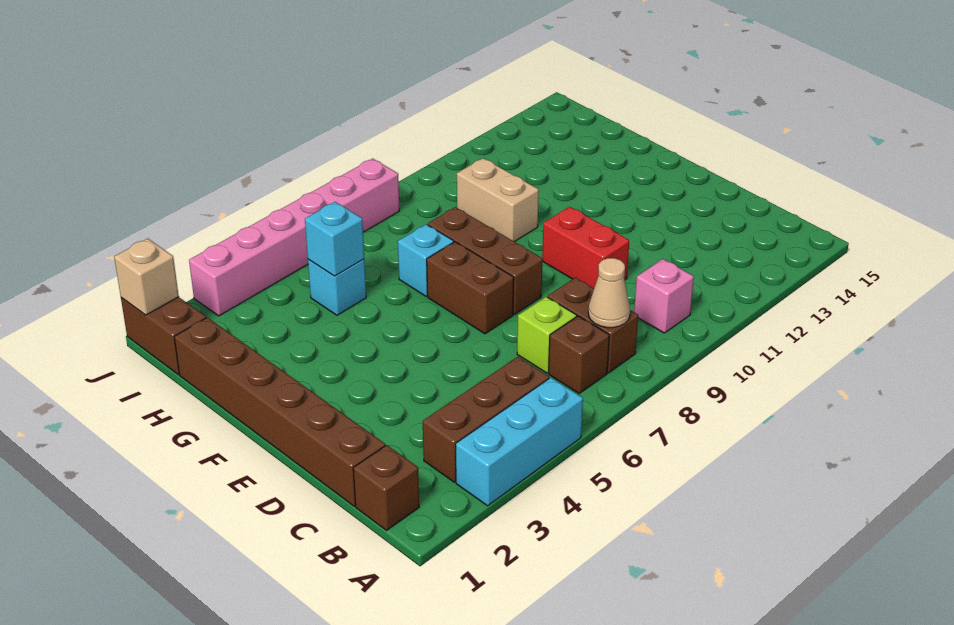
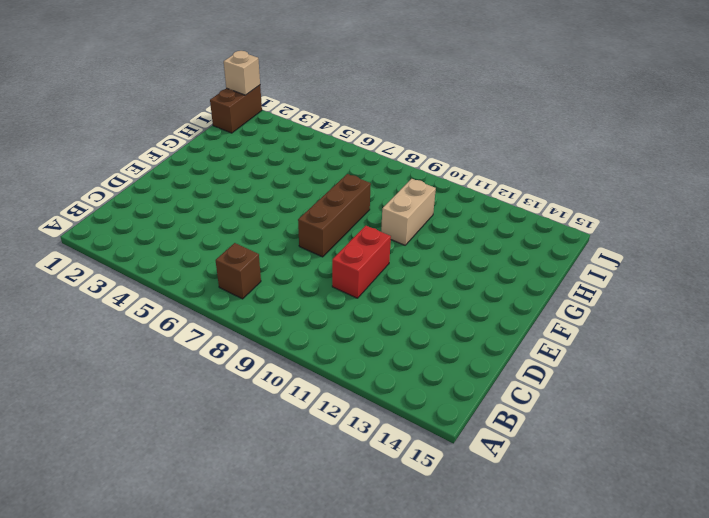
none -> cyan 1x3 brick [456,378,583,506]
none -> brown 1x1 brick [353,445,419,531]
none -> brown 1x3 brick [423,357,549,482]

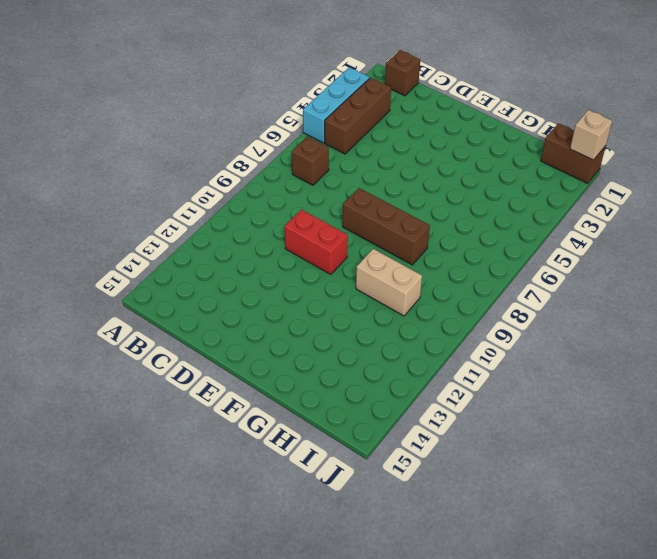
none -> brown 1x2 brick [548,278,638,373]
none -> pink 1x1 brick [634,259,694,333]
none -> brown 1x6 brick [174,317,386,506]

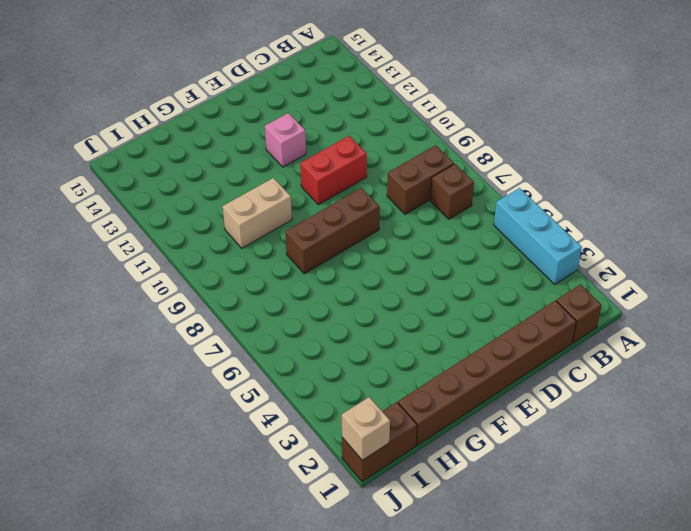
pink 1x1 brick [265,113,306,167] -> pink 1x1 brick moved to [634,259,694,333]
none -> brown 1x3 brick [423,357,549,482]
none -> lime 1x1 brick [517,297,577,373]
none -> brown 1x2 brick [427,242,514,334]

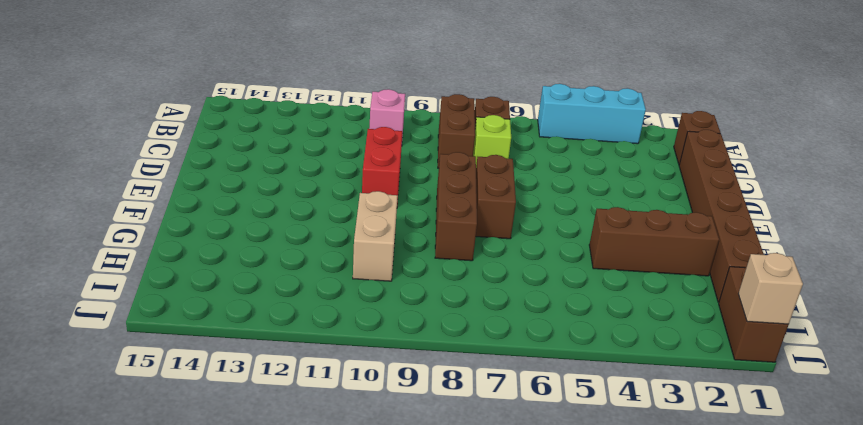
brown 1x3 brick [589,207,719,276] -> brown 1x3 brick moved to [423,357,549,482]
none -> cyan 1x1 brick [398,224,454,296]
none -> cyan 1x1 brick [308,259,366,315]
none -> pink 1x6 brick [189,158,399,316]

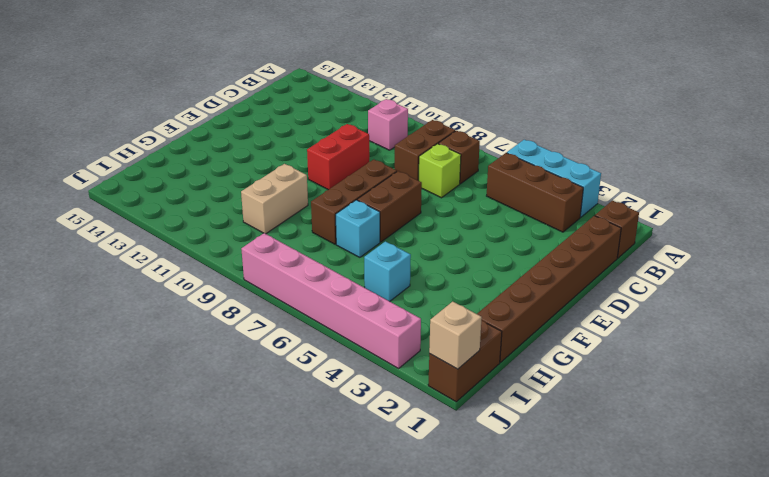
none -> tan 1x1 cone [588,258,630,328]
none -> cyan 1x1 brick [305,202,364,276]

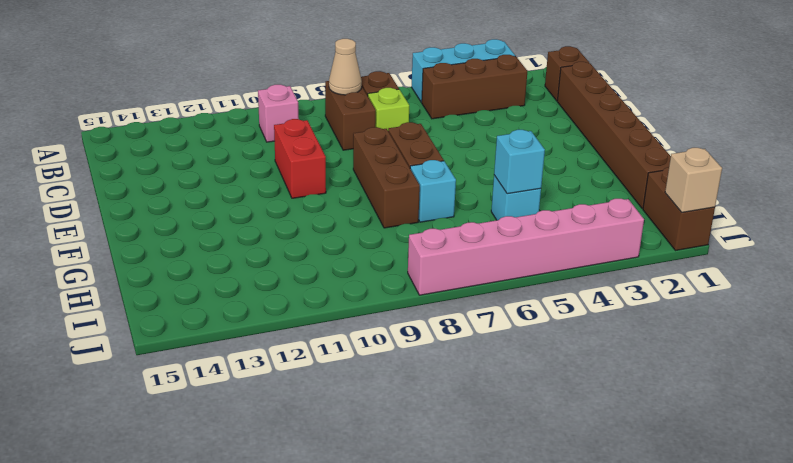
none -> tan 1x2 brick [457,158,539,242]

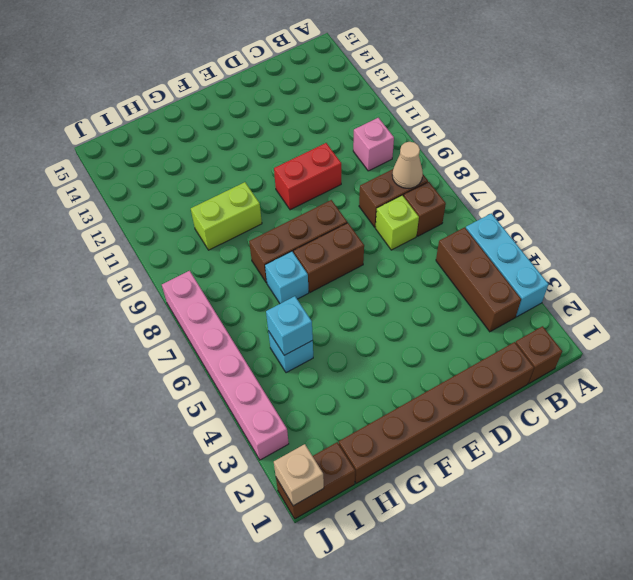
lime 1x2 brick [191,182,262,250] -> tan 1x2 brick [457,158,539,242]

